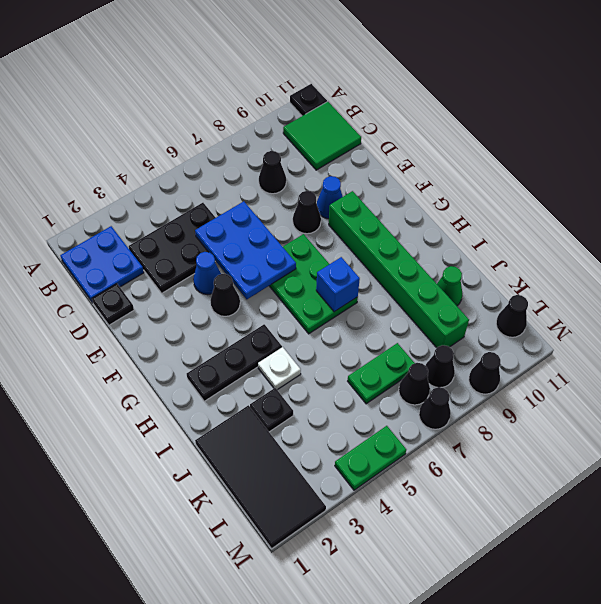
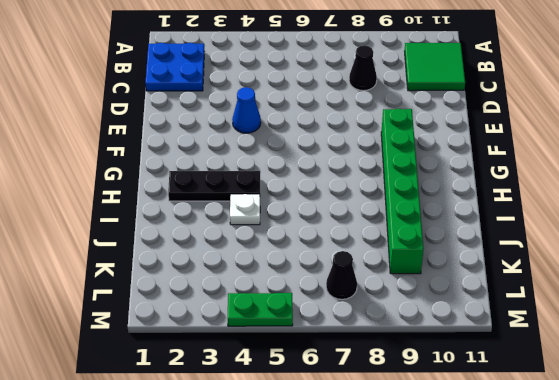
none -> black 1x1 plate [290,84,327,116]
none -> black 2x3 plate [129,203,216,293]
none -> black 1x1 plate [92,284,134,325]

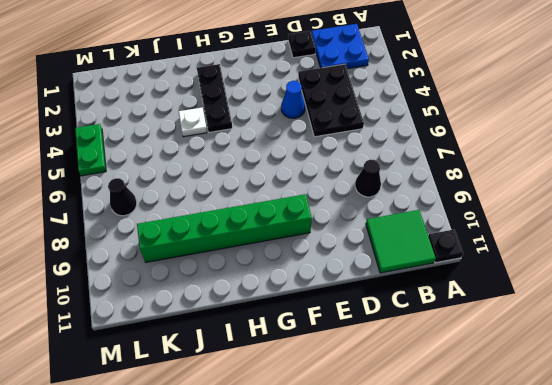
none -> black 1x1 cone [293,191,321,234]
none -> blue 1x1 cone [317,176,343,219]
none -> black 1x1 cone [210,274,240,316]

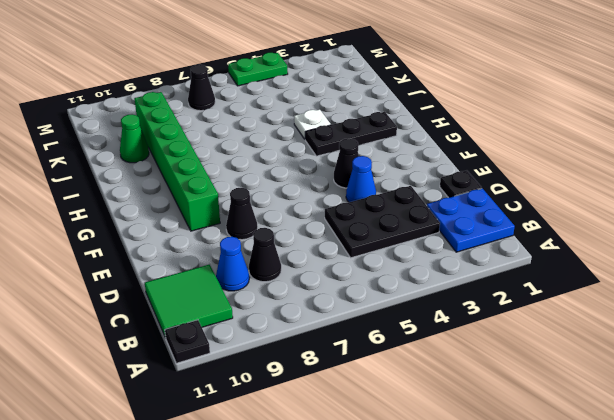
blue 1x1 cone [216,237,249,291] -> blue 1x1 cone moved to [317,176,343,219]
none -> green 2x3 plate [269,234,358,334]
none -> black 2x4 tile [195,405,326,548]
none -> black 1x1 plate [250,388,293,432]

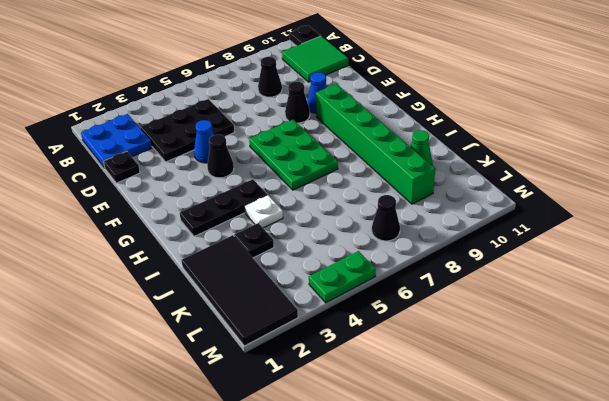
none -> green 1x2 plate [348,343,415,404]
none -> black 1x1 cone [425,345,455,388]
none -> black 1x1 cone [496,295,528,337]

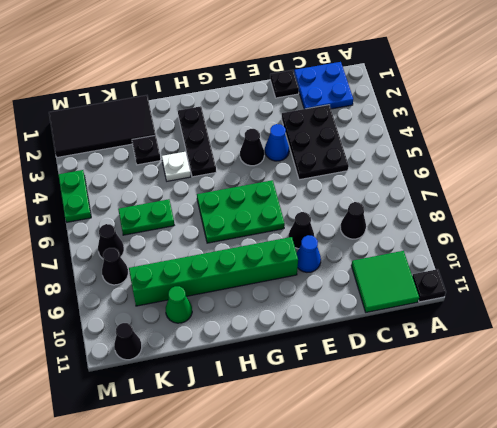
green 1x2 plate [118,199,174,235] -> green 1x2 plate turned to [348,343,415,404]
none -> black 1x1 cone [419,387,451,429]
none -> black 1x1 cone [469,352,501,394]
none -> blue 2x3 plate [195,201,296,299]

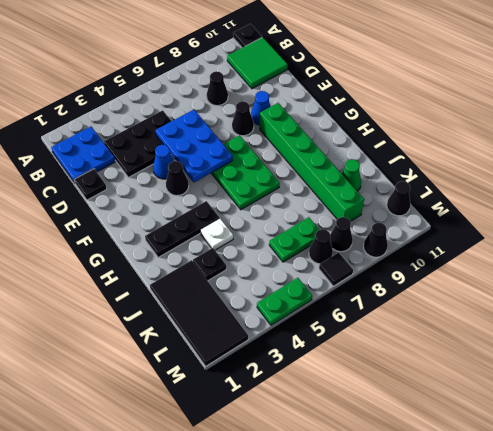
black 1x1 tile [319,253,353,286] -> black 1x1 cone [419,387,451,429]
none -> blue 1x1 brick [316,257,360,312]

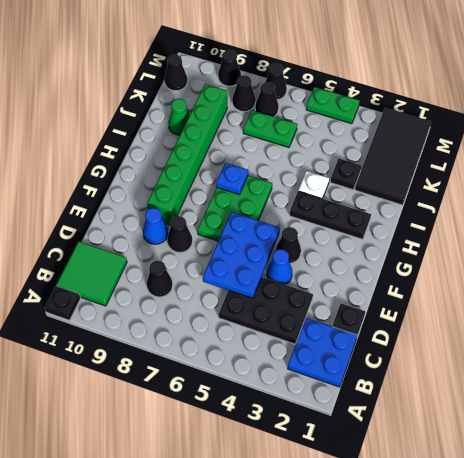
blue 1x1 plate [216,163,248,195] -> blue 1x1 brick [316,257,360,312]

